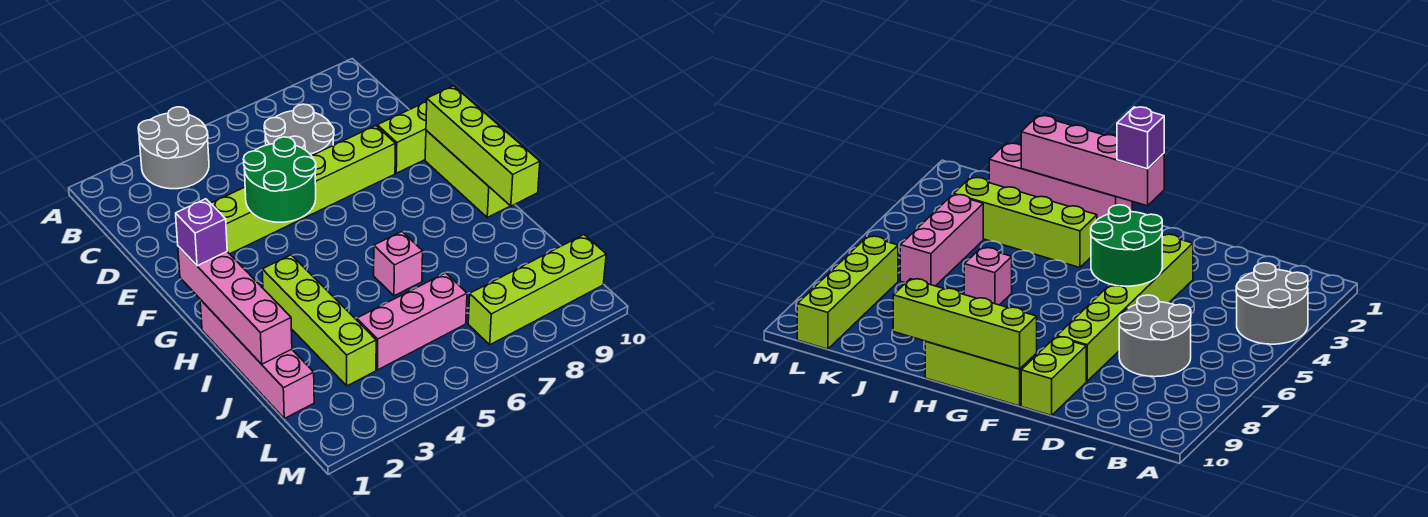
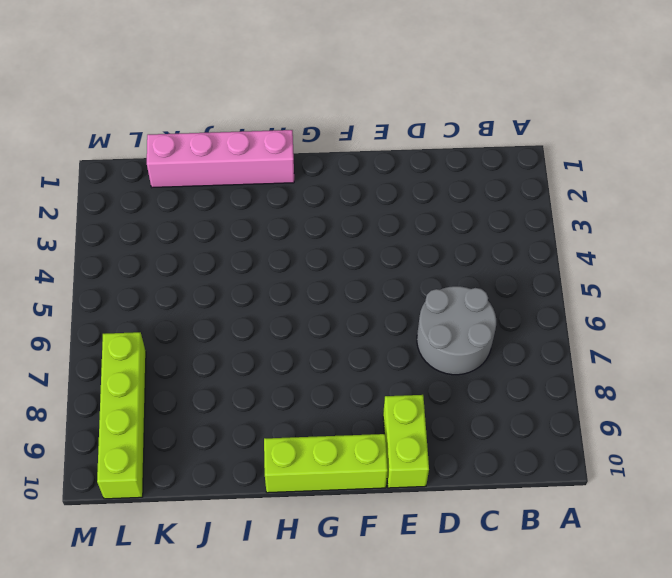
none -> grey 2x2 round brick [138,107,209,189]
none -> lime 1x6 brick [211,126,395,254]
none -> lime 1x4 brick [262,255,376,386]

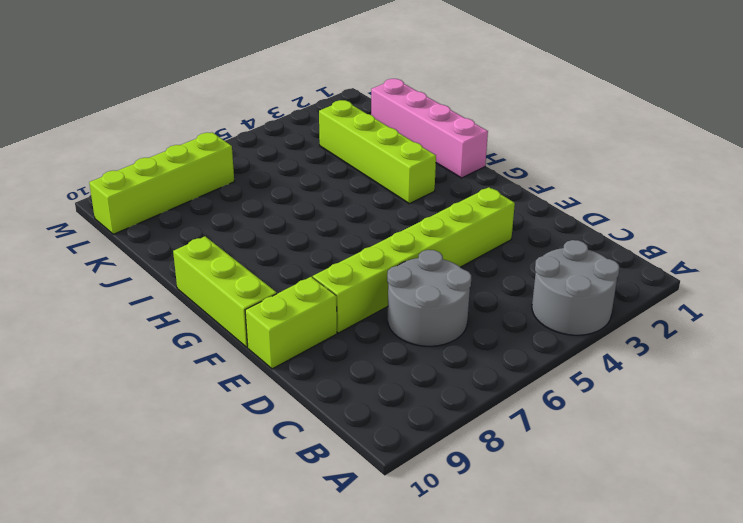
none -> pink 1x1 brick [374,232,423,296]
none -> pink 1x3 brick [357,273,467,370]
none -> green 2x2 round brick [244,137,316,222]

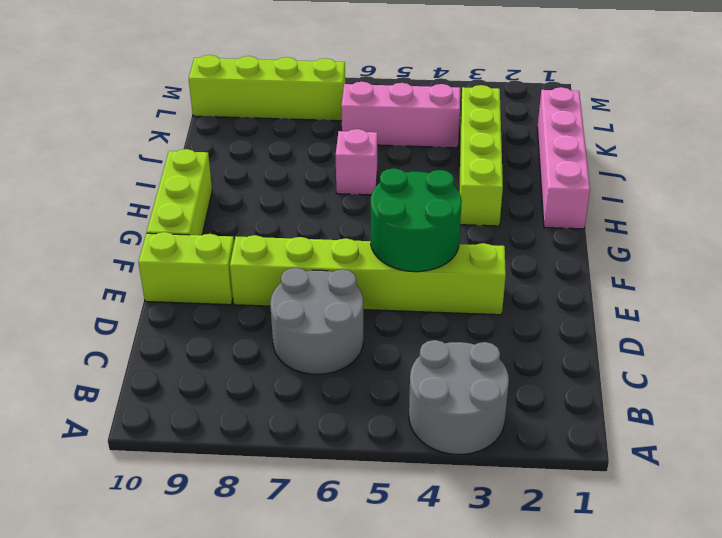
none -> lime 1x4 brick [426,86,540,206]
none -> pink 1x4 brick [178,246,292,364]
none -> purple 1x1 brick [176,199,227,266]

